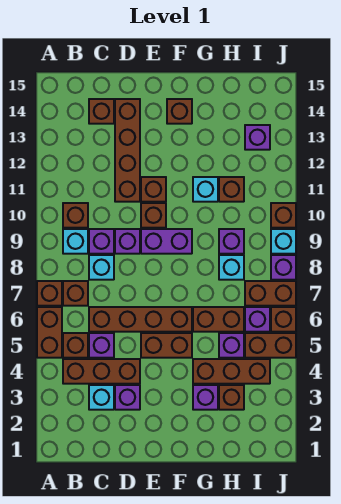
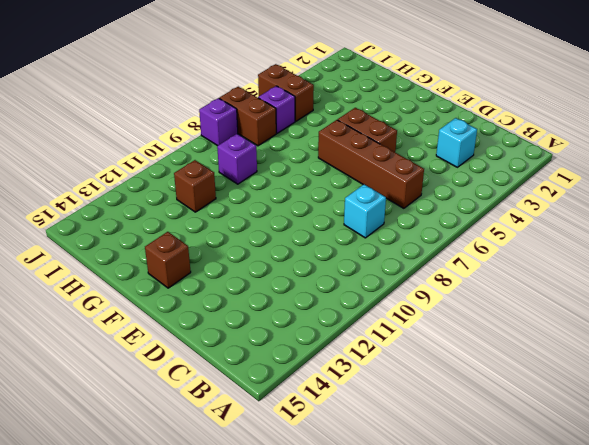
none -> brown 1x2 brick [37,307,62,358]
none -> brown 1x1 brick [37,281,62,306]
none -> brown 1x3 brick [63,359,140,384]
none -> brown 1x1 brick [63,333,88,358]

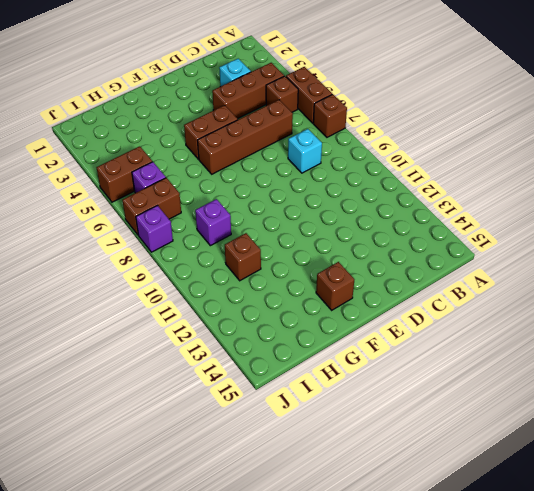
none -> brown 1x1 brick [63,281,88,306]
none -> cyan 1x1 brick [63,229,88,254]
none -> brown 1x1 brick [63,203,88,228]
none -> purple 1x1 brick [89,333,114,358]

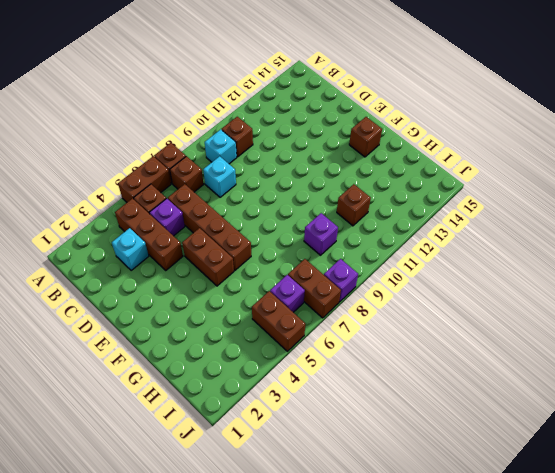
none -> purple 1x1 brick [89,229,114,254]
none -> brown 1x1 brick [89,99,114,124]
none -> purple 1x1 brick [115,385,140,410]
none -> purple 1x1 brick [115,229,140,254]

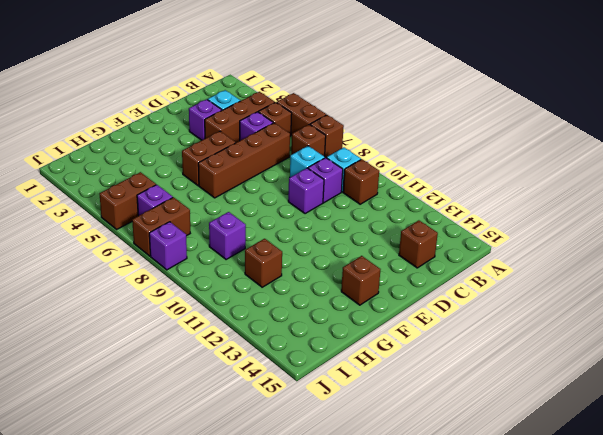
none -> brown 1x4 brick [115,99,140,202]
none -> purple 1x2 brick [141,229,192,254]
none -> brown 1x1 brick [141,203,166,228]
none -> brown 1x1 brick [141,177,166,202]

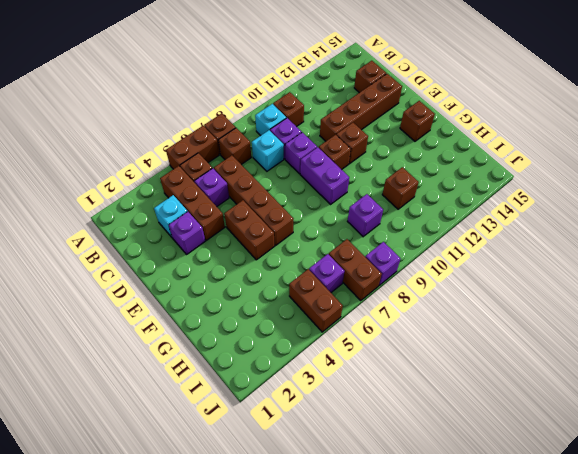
none -> purple 1x1 brick [193,385,218,410]
none -> brown 1x3 brick [193,359,270,384]
none -> brown 1x2 brick [193,307,244,332]
none -> cyan 1x1 brick [193,177,218,202]

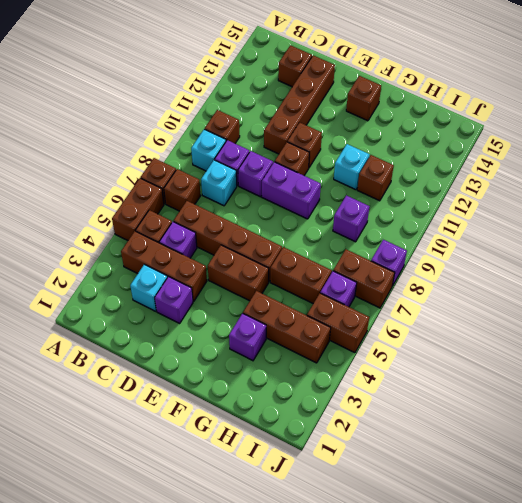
none -> brown 1x1 brick [219,385,244,410]
none -> purple 1x1 brick [219,333,244,358]
none -> cyan 1x1 brick [219,255,244,280]
none -> purple 1x1 brick [245,125,270,150]

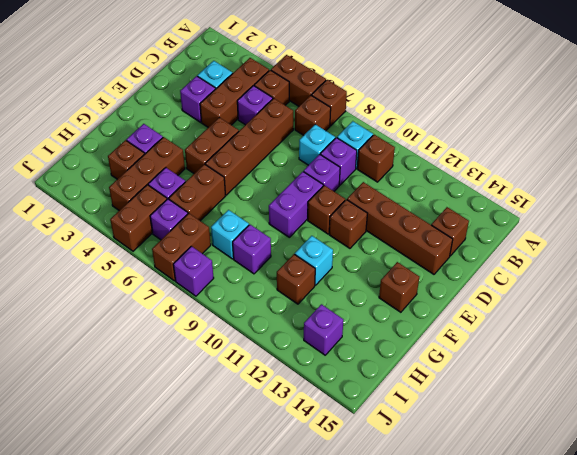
none -> brown 1x1 brick [271,307,296,332]
none -> cyan 1x1 brick [271,229,296,254]
none -> brown 1x1 brick [271,203,296,228]

